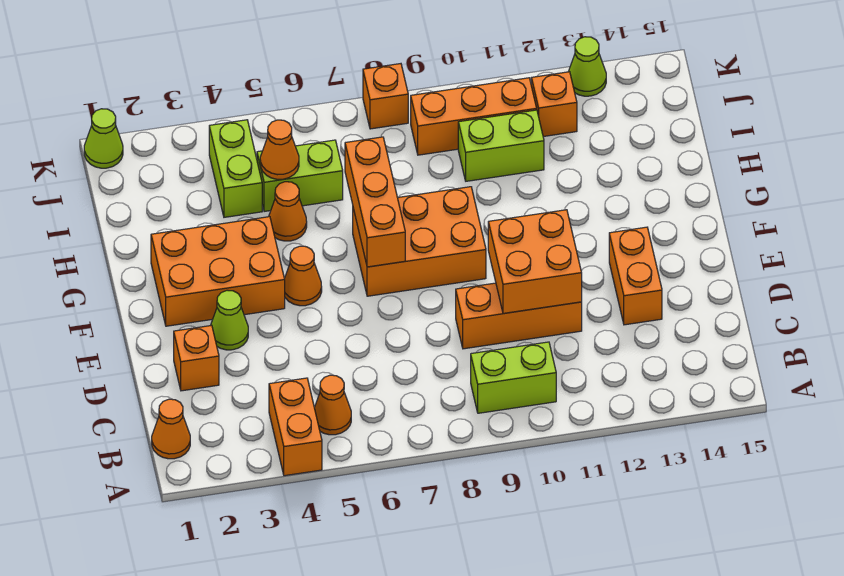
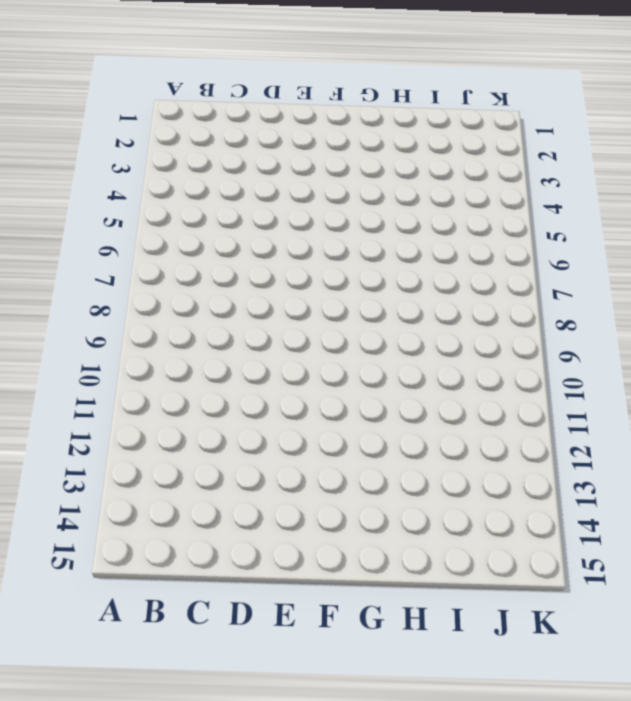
none -> orange 1x2 brick [269,378,322,476]
none -> orange 1x1 cone [152,399,190,459]
none -> orange 1x1 cone [314,375,351,435]

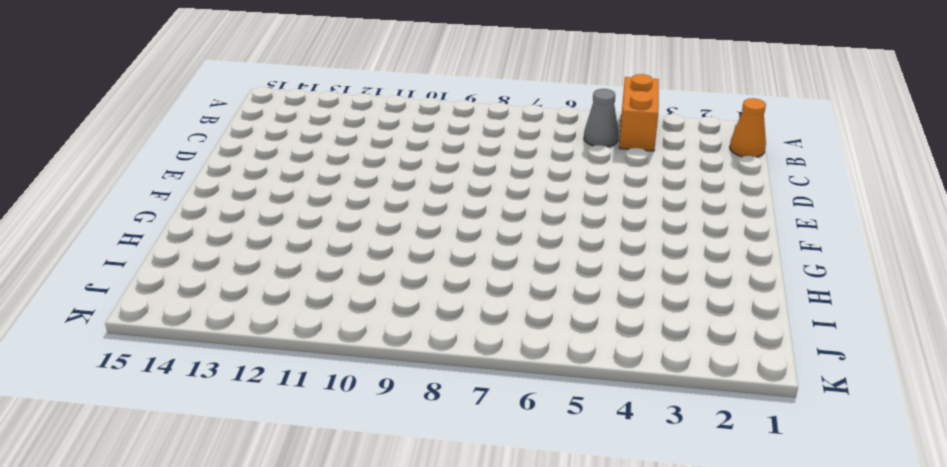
grey 1x1 cone [584,89,619,147] -> orange 1x1 cone [314,375,351,435]
none -> lime 1x2 brick [471,342,556,413]
none -> orange 1x1 brick [174,325,219,391]
none -> orange 1x3 brick [456,283,582,349]

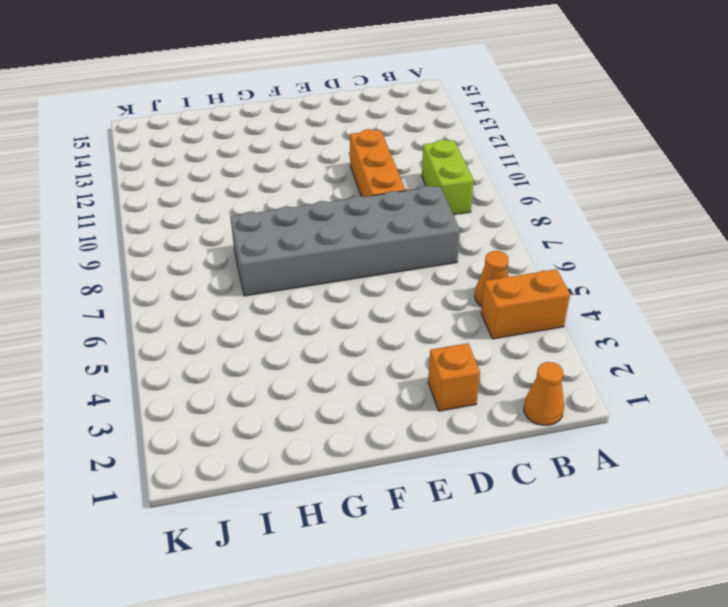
grey 2x6 brick [230,186,460,296] -> orange 2x3 brick [353,187,486,296]
none -> orange 1x2 brick [609,227,662,325]
none -> lime 1x1 cone [211,290,248,350]
none -> orange 2x3 brick [151,217,285,326]

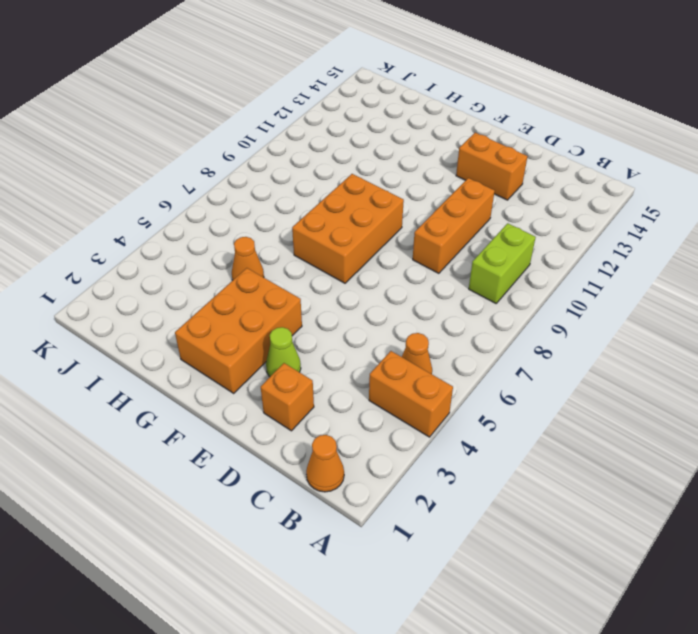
none -> orange 1x1 cone [284,246,322,306]
none -> lime 1x2 brick [209,120,262,217]
none -> lime 1x2 brick [257,140,343,212]

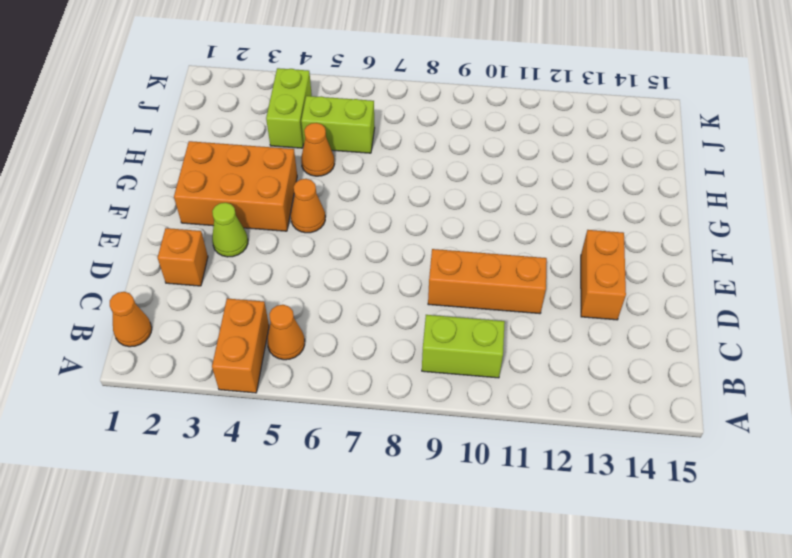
none -> orange 2x3 brick [353,187,486,296]
none -> lime 1x2 brick [458,110,544,181]
none -> orange 1x3 brick [411,78,537,155]

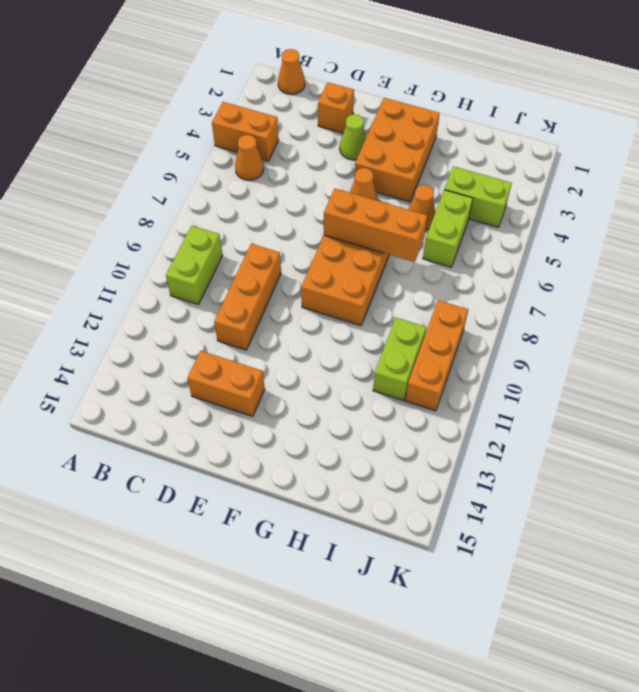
none -> orange 1x1 brick [531,72,577,137]
none -> lime 1x1 cone [84,109,123,168]
none -> orange 1x1 brick [363,64,408,129]

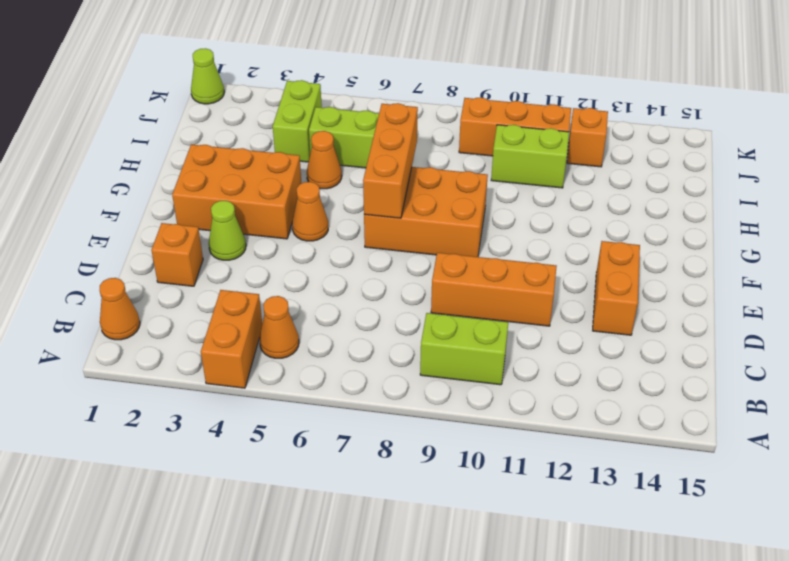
none -> orange 1x1 brick [363,64,408,129]
none -> lime 1x1 cone [568,37,606,96]
none -> orange 2x2 brick [488,210,582,313]

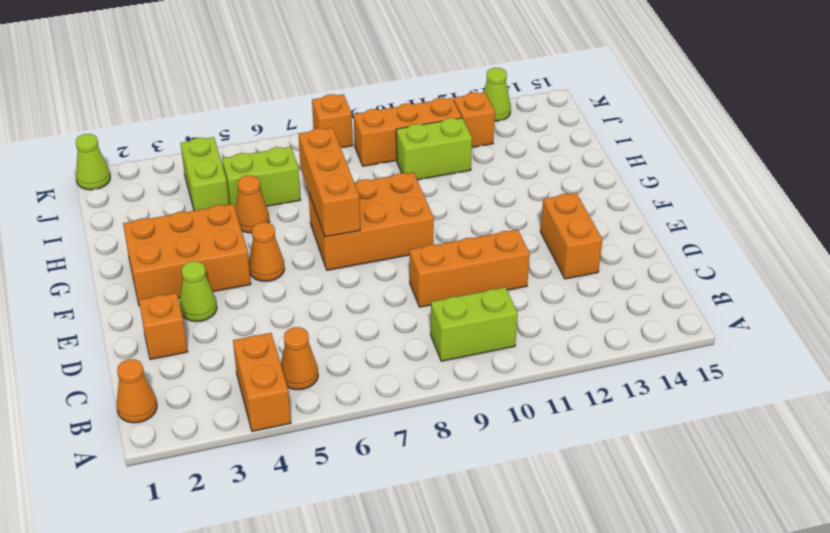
none -> orange 2x2 brick [488,210,582,313]
none -> orange 1x1 cone [260,120,299,179]

